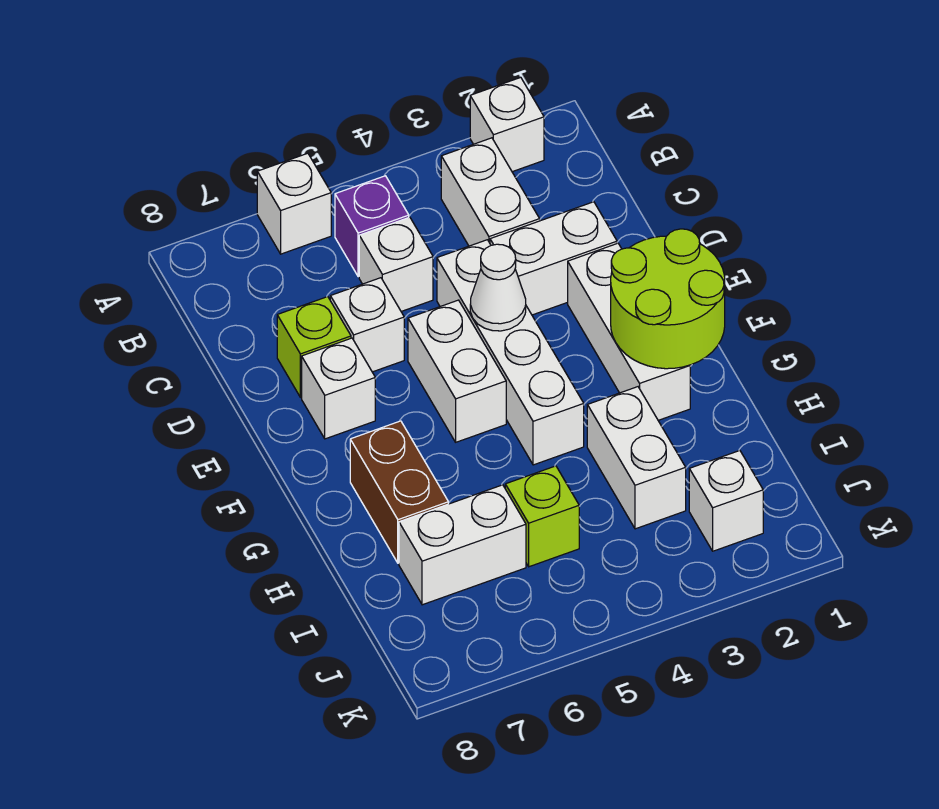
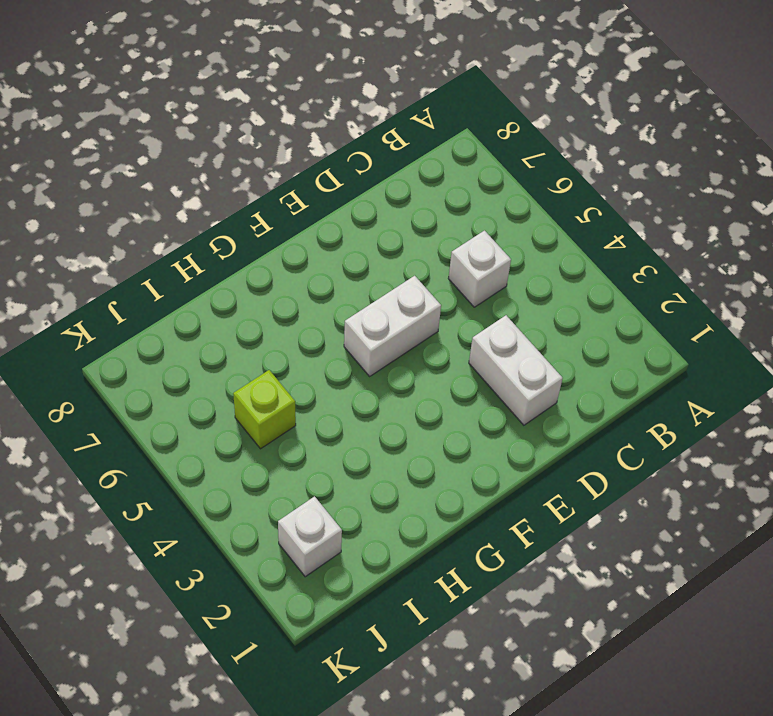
none -> white 1x1 brick [470,77,544,172]
none -> white 1x1 brick [257,153,331,254]
none -> white 1x2 brick [441,138,540,246]

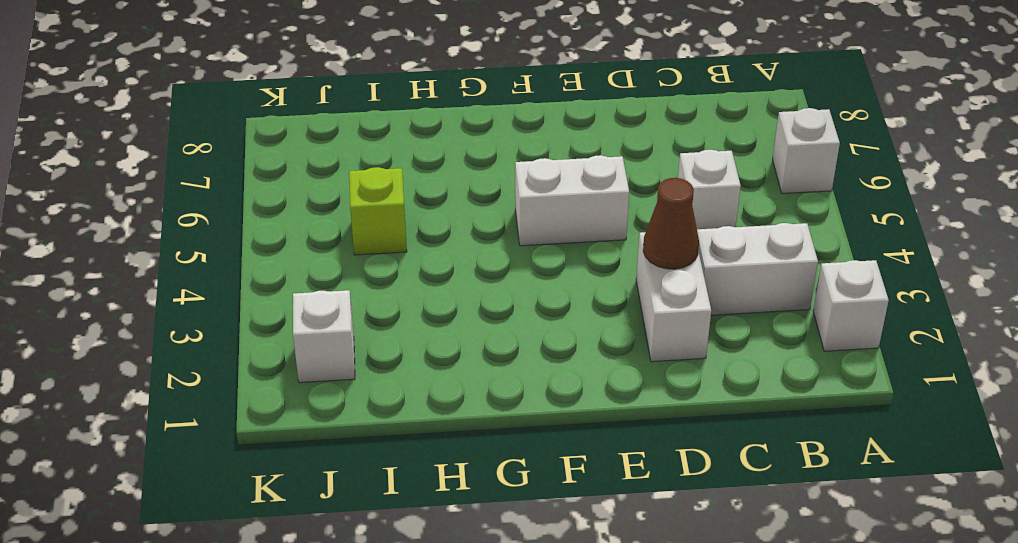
brown 1x1 cone [643,178,699,269] -> none
none -> purple 1x1 brick [335,176,409,277]
none -> white 1x4 brick [437,240,584,465]
none -> white 1x1 brick [330,278,404,372]

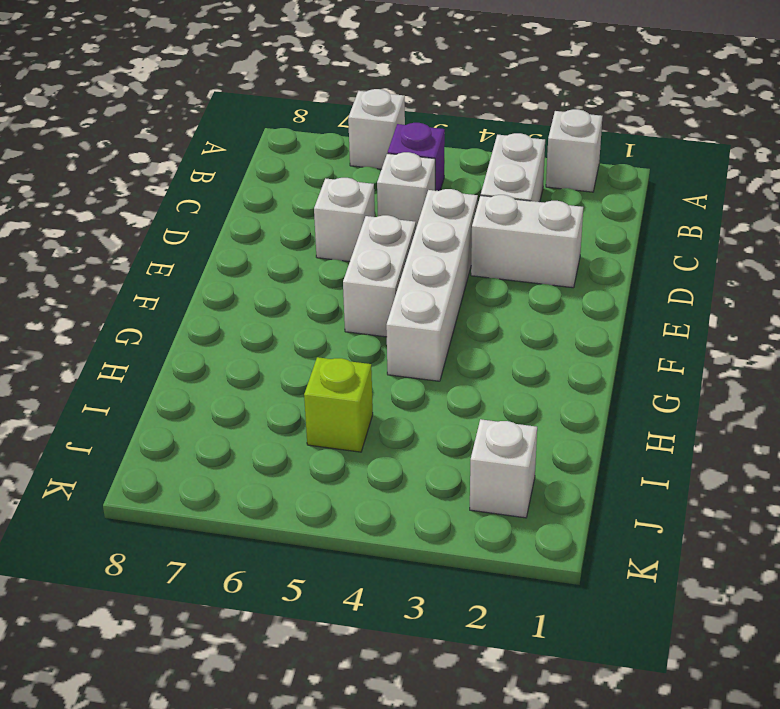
none -> lime 1x1 brick [277,297,351,397]
none -> white 1x3 brick [568,243,690,420]
none -> white 1x1 brick [302,338,375,439]

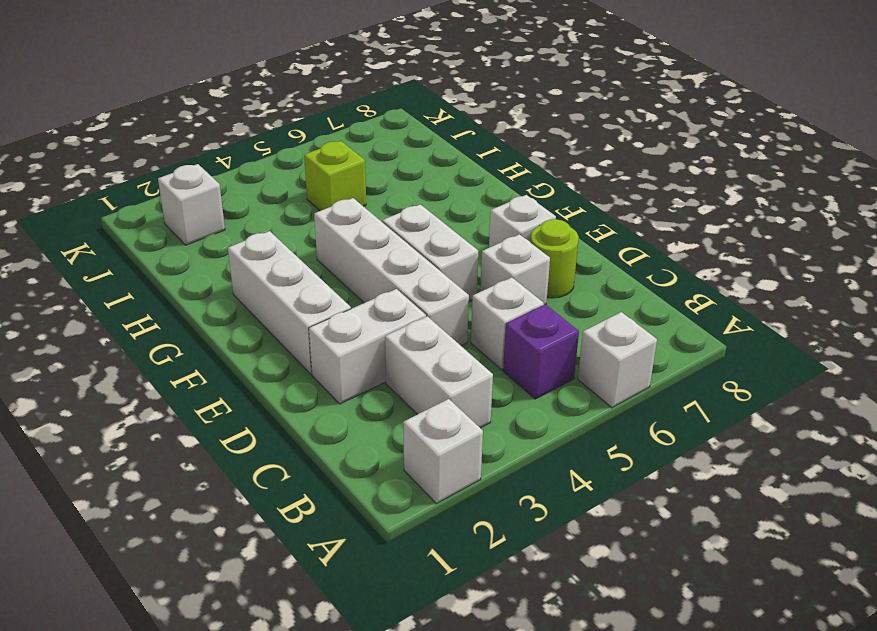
lime 1x1 round brick [531,219,579,298] -> lime 1x1 brick [277,297,351,397]
none -> brown 1x2 brick [350,421,448,563]
none -> white 1x2 brick [587,387,686,529]
none -> white 1x2 brick [399,485,526,605]

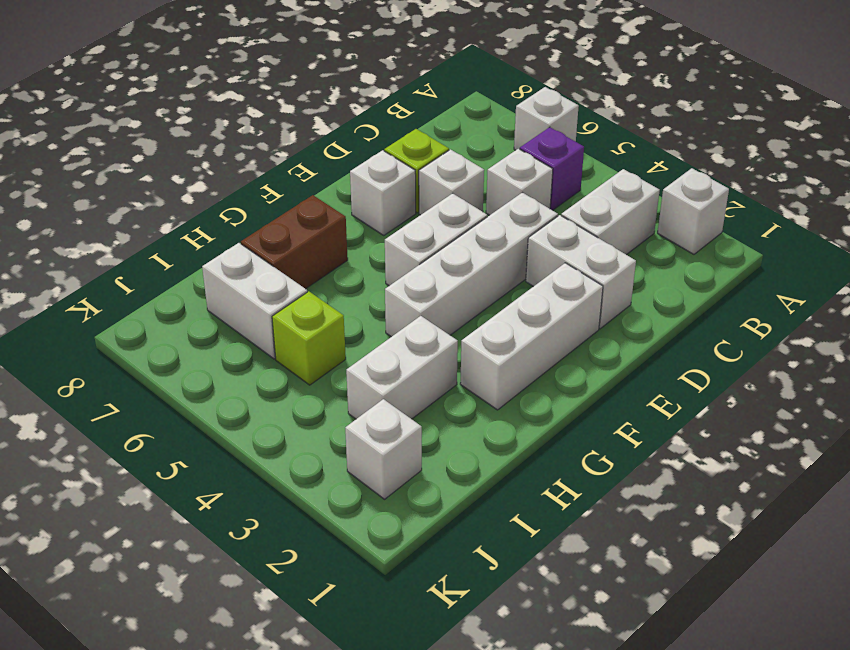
none -> white 1x1 cone [470,244,526,331]
none -> lime 2x2 round brick [611,229,725,369]

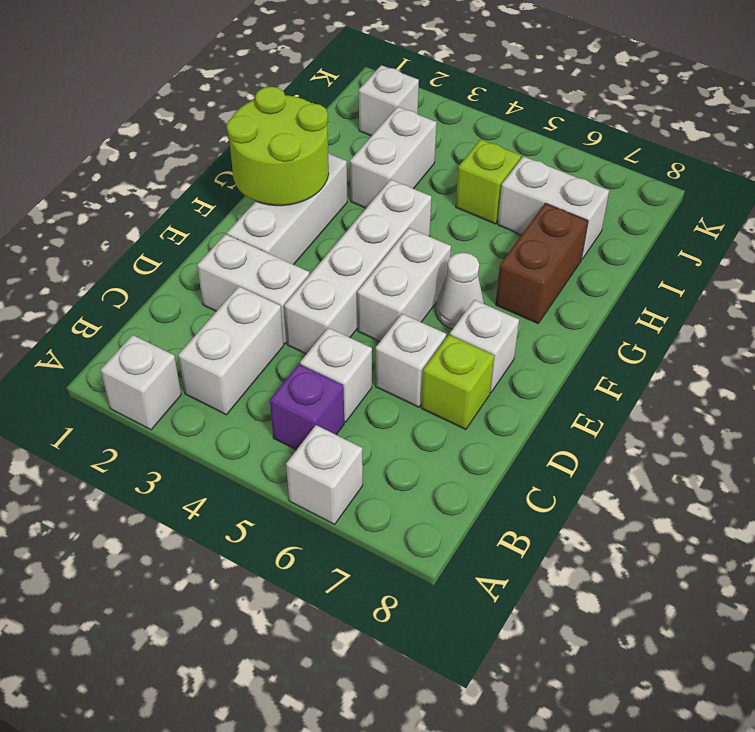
white 1x1 cone [436,253,484,329] -> white 1x1 cone moved to [470,244,526,331]

